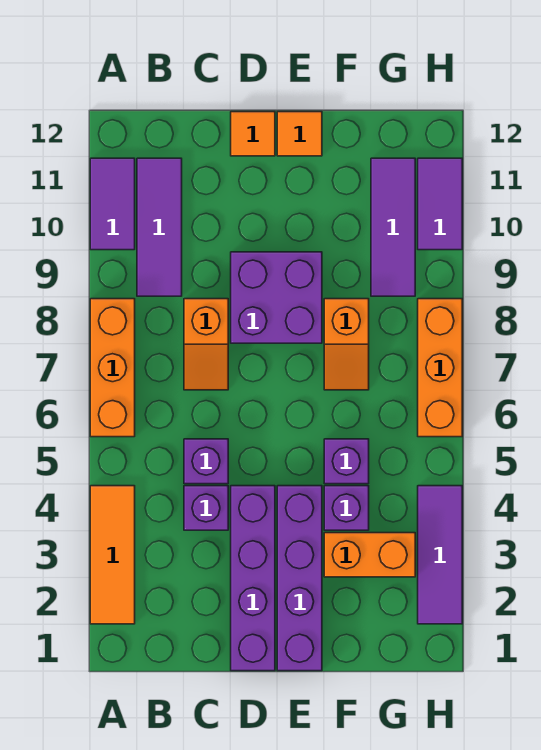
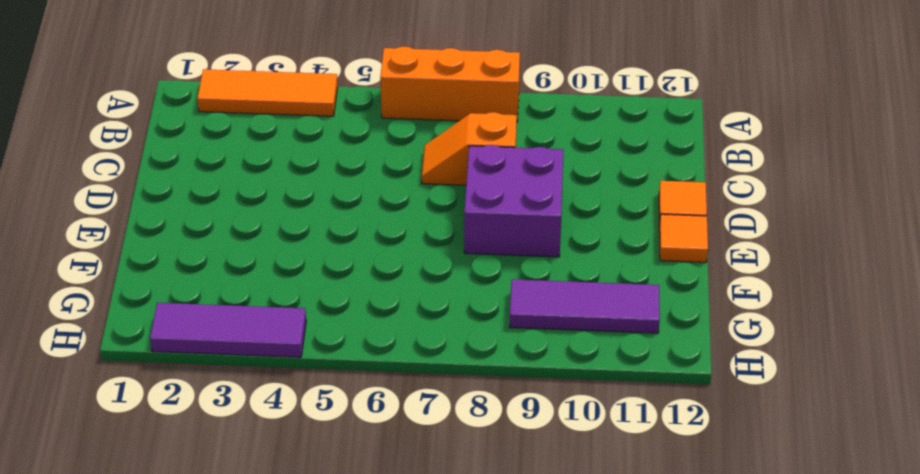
none -> purple 1x2 tile [90,158,135,250]
none -> purple 1x3 tile [137,158,182,296]
none -> purple 1x1 brick [184,486,228,530]

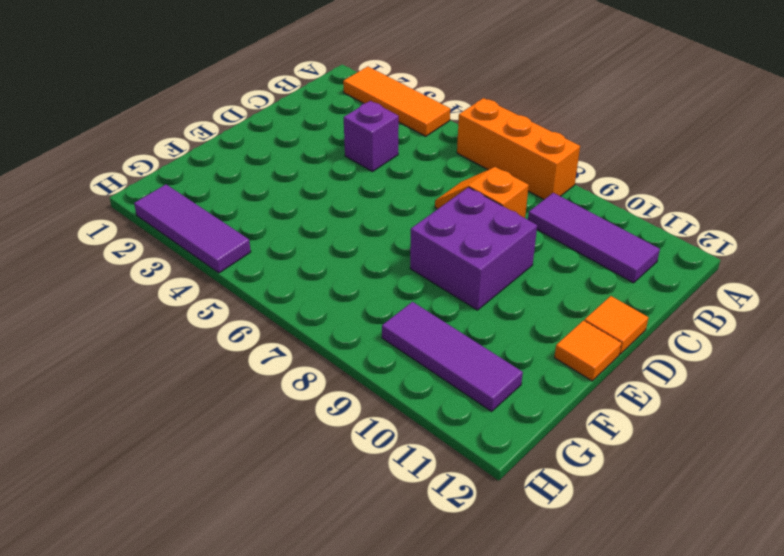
none -> purple 1x2 tile [90,158,135,250]
none -> purple 1x1 brick [184,439,228,484]
none -> purple 1x4 brick [231,486,275,671]

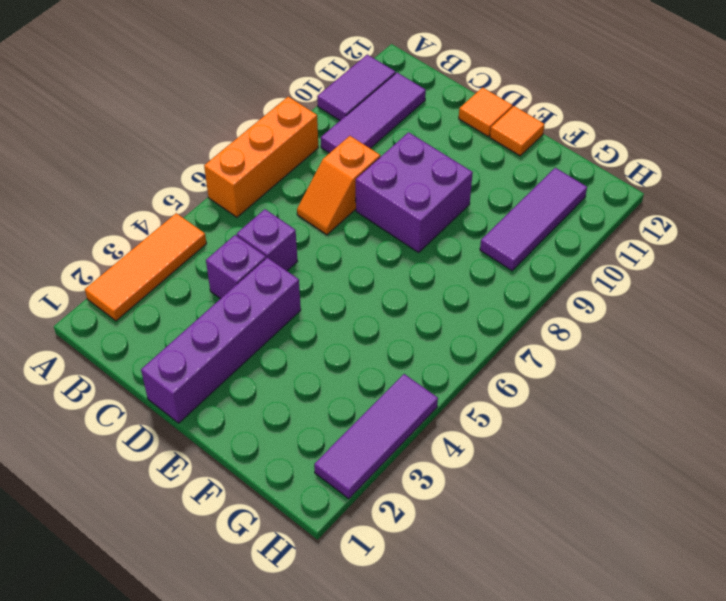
none -> purple 1x4 brick [277,486,322,671]
none -> orange 1x2 brick [324,533,415,577]
none -> purple 1x1 brick [324,486,369,530]

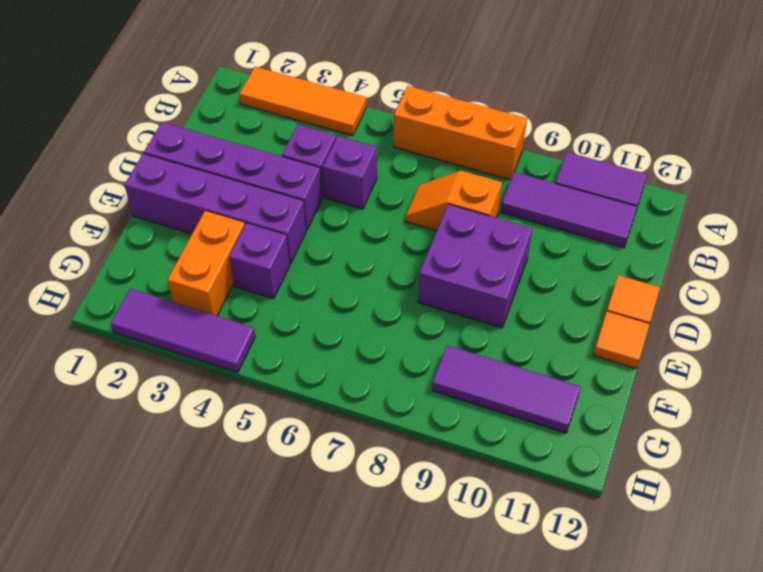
none -> purple 1x1 brick [324,439,369,484]
none -> orange 1x2 slope [324,299,369,390]
none -> orange 1x3 brick [418,299,462,437]

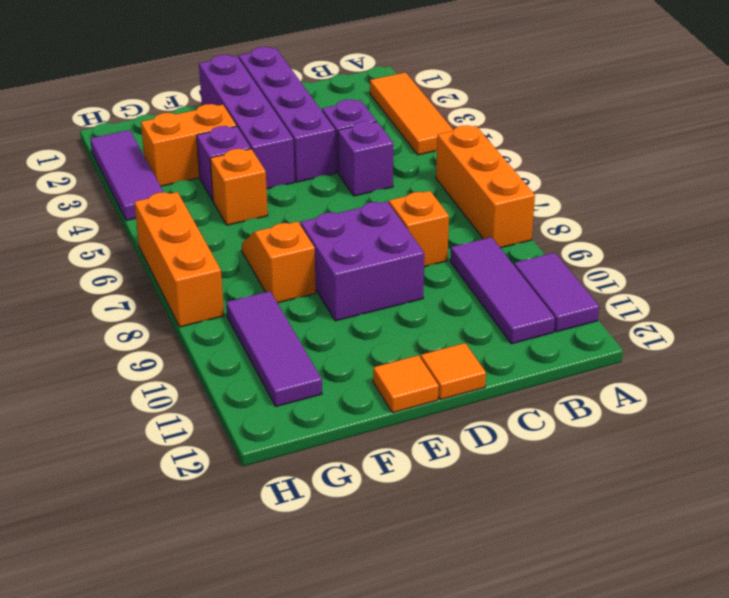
orange 1x1 brick [210,149,268,225] -> purple 1x1 brick [324,439,369,484]
none -> purple 1x2 tile [418,158,462,250]

